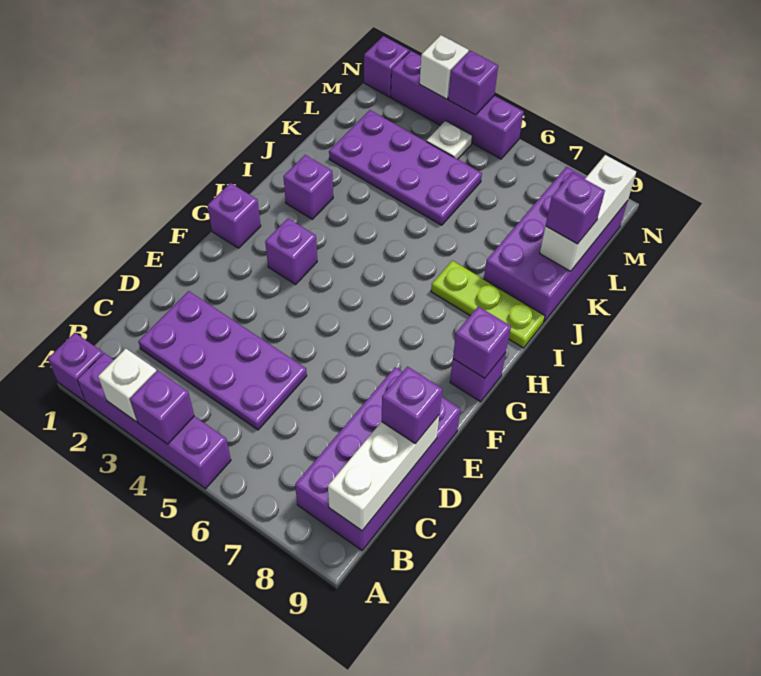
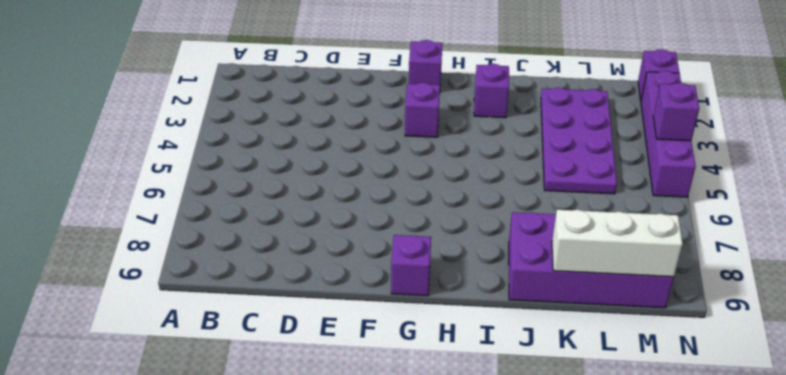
none -> purple 1x1 brick [48,333,103,402]
none -> purple 1x4 brick [77,353,231,489]
none -> purple 2x4 brick [295,367,460,550]

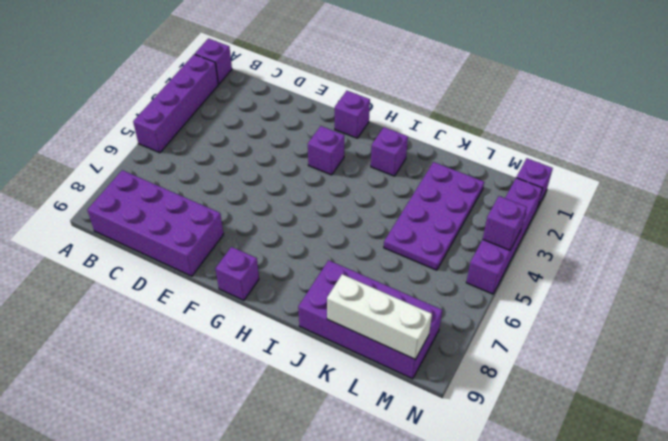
none -> purple 2x4 plate [138,291,307,430]
none -> lime 1x3 plate [431,261,545,348]
none -> white 1x1 plate [427,121,472,159]

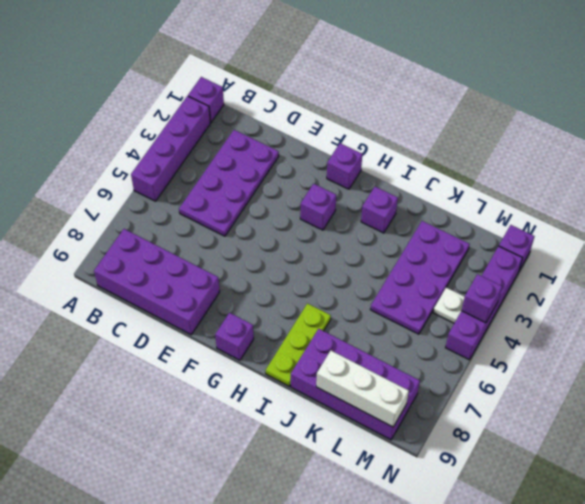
none -> white 1x1 brick [98,349,156,422]
none -> purple 1x1 brick [130,371,194,444]
none -> white 1x3 brick [328,415,439,530]

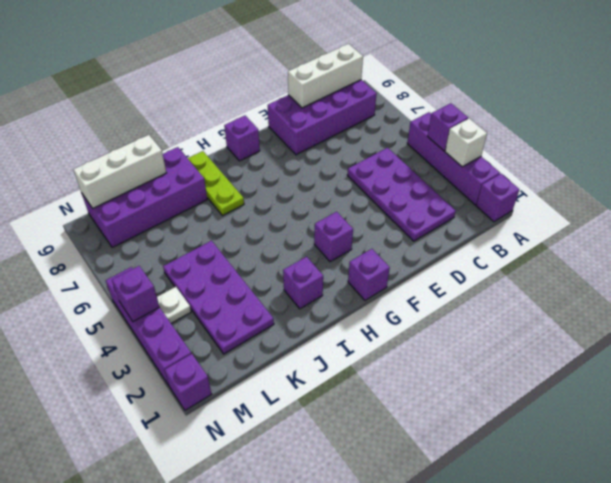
none -> purple 1x1 brick [453,306,511,378]
none -> white 1x1 brick [420,35,469,99]
none -> purple 1x1 brick [381,367,442,444]

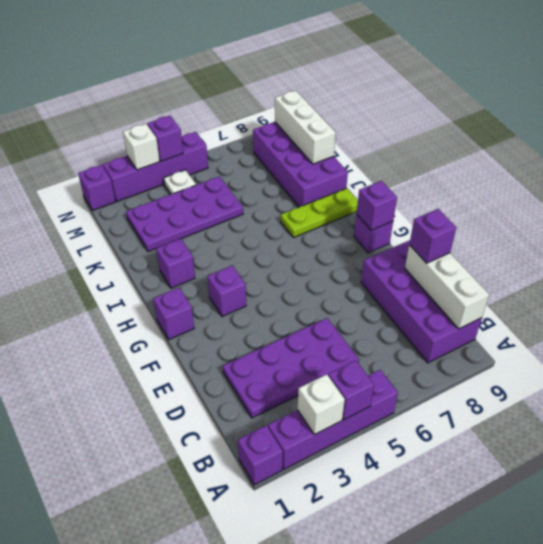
none -> purple 1x1 brick [546,172,605,244]

